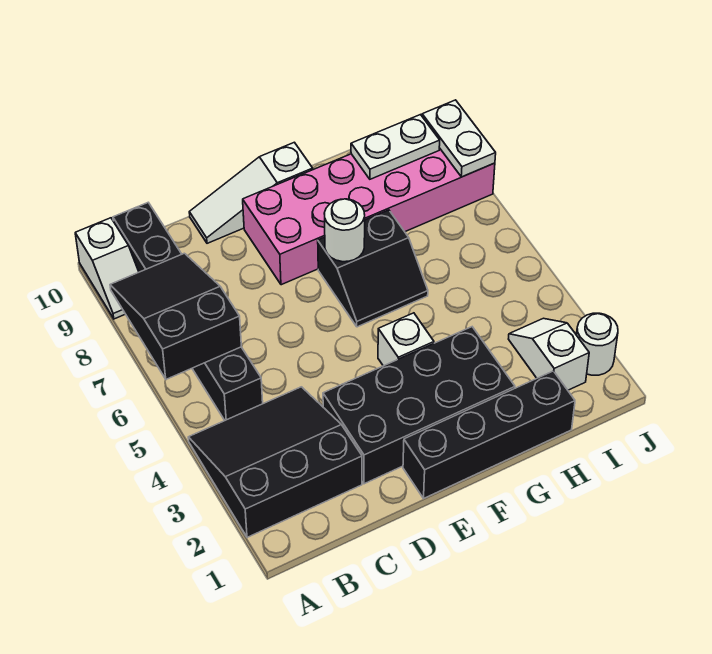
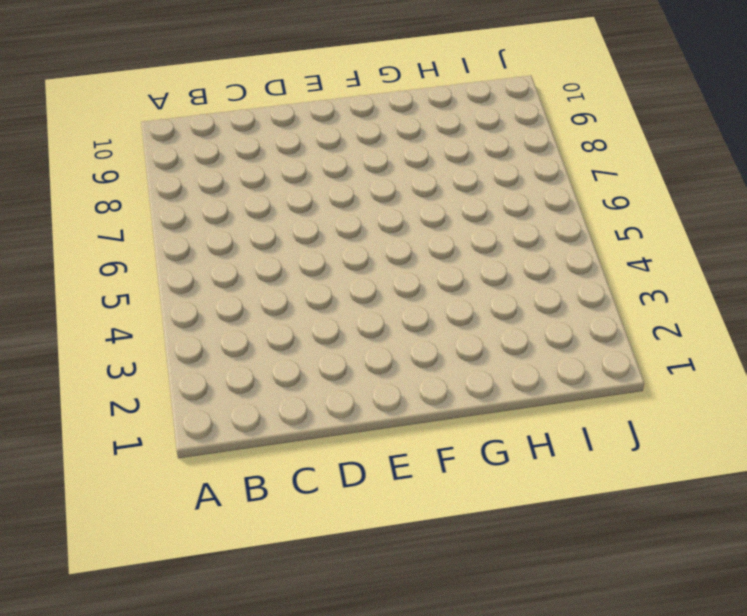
none -> black 3x3 slope [188,387,362,537]
none -> white 1x2 slope [75,218,139,319]
none -> black 1x6 brick [113,203,263,420]

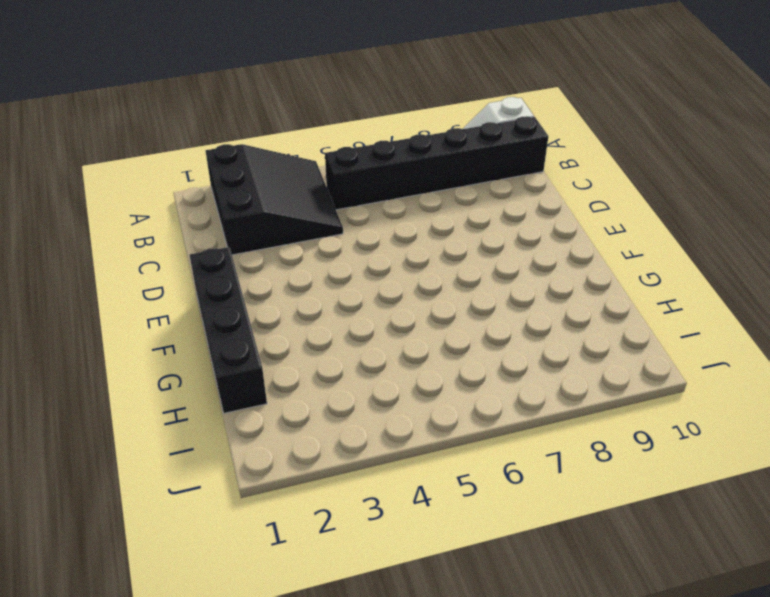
none -> black 2x4 brick [323,327,515,484]
none -> white 1x3 slope [189,142,313,243]
none -> pink 2x6 brick [243,148,495,285]

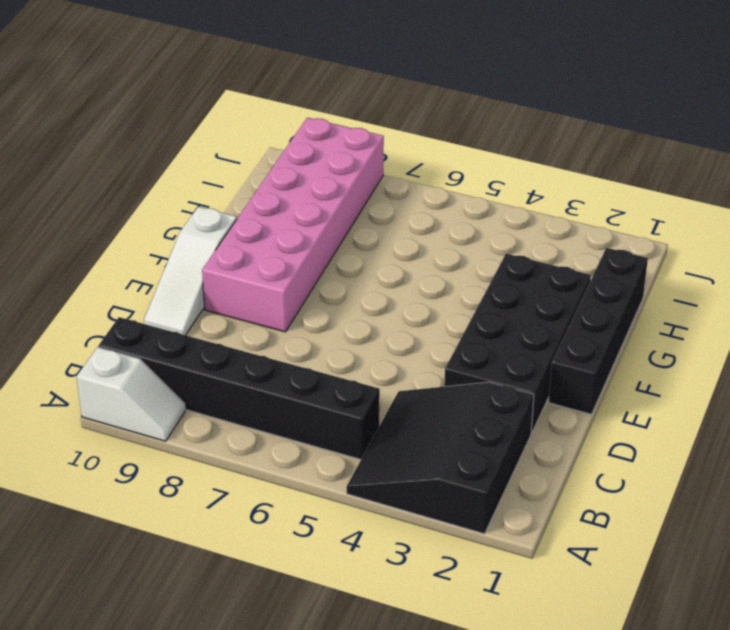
none -> white 1x1 brick [378,313,434,366]
none -> black 2x2 slope [318,210,428,327]
none -> white 1x2 slope [509,318,589,390]

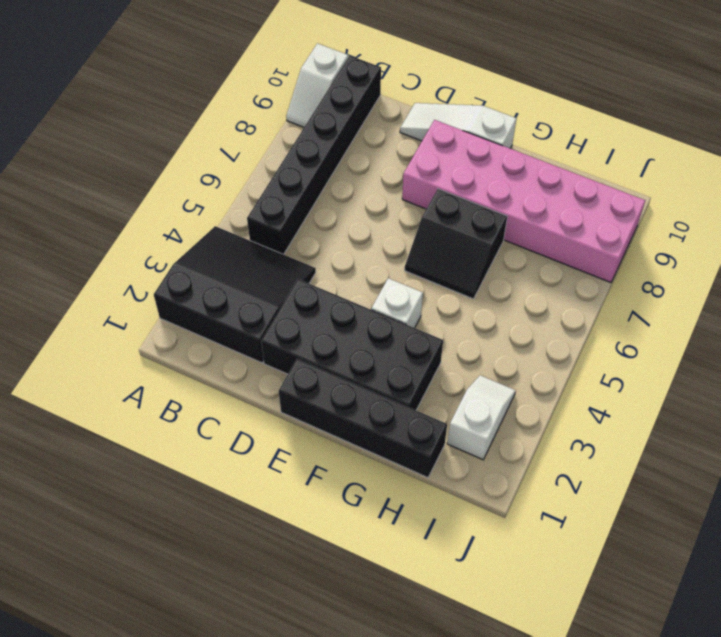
none -> white 1x1 round brick [576,313,618,375]
none -> black 2x3 slope [110,253,241,379]
none -> white 1x1 round brick [324,199,365,262]

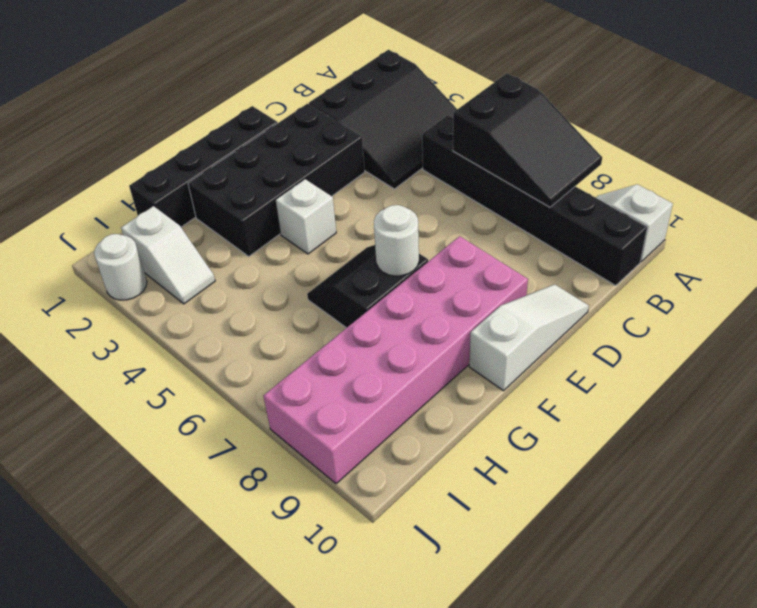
none -> white 1x2 plate [351,115,440,179]
none -> white 1x2 plate [422,100,496,177]

